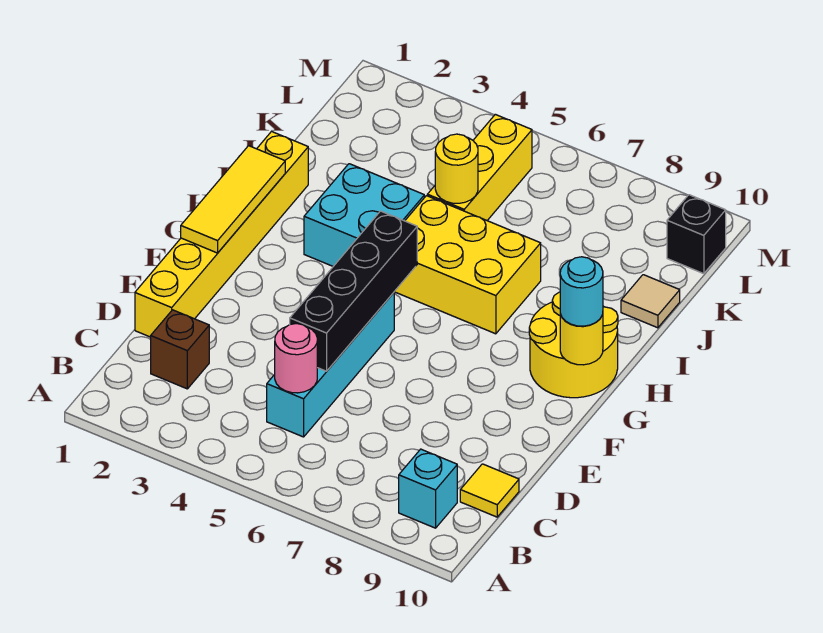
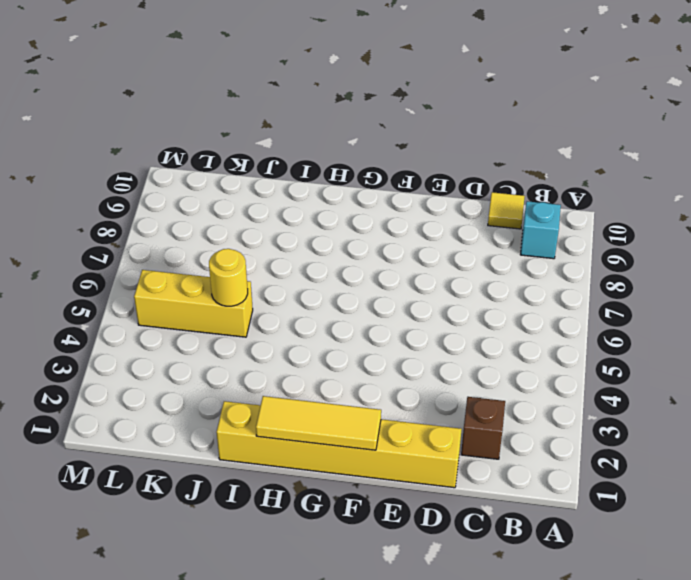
none -> cyan 1x4 brick [267,293,394,437]
none -> yellow 2x2 round brick [529,292,618,398]
none -> cyan 2x2 brick [304,164,424,266]

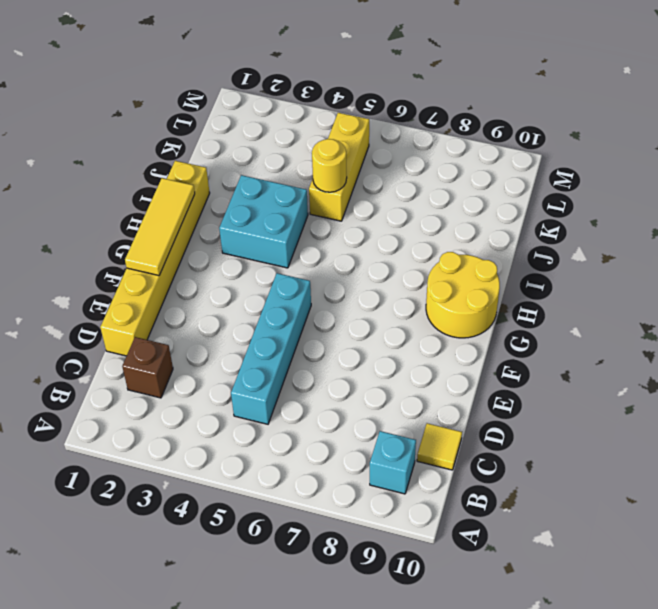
none -> yellow 2x3 brick [394,196,541,334]
none -> tan 1x1 tile [621,275,680,328]
none -> black 1x1 brick [667,195,726,274]

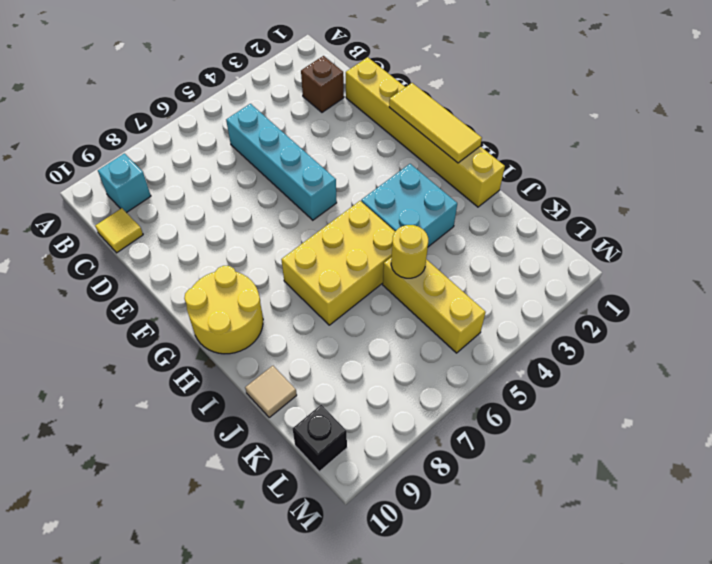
none -> pink 1x1 round brick [275,324,317,393]
none -> black 1x4 brick [290,211,417,371]
none -> yellow 1x1 round brick [560,314,603,365]

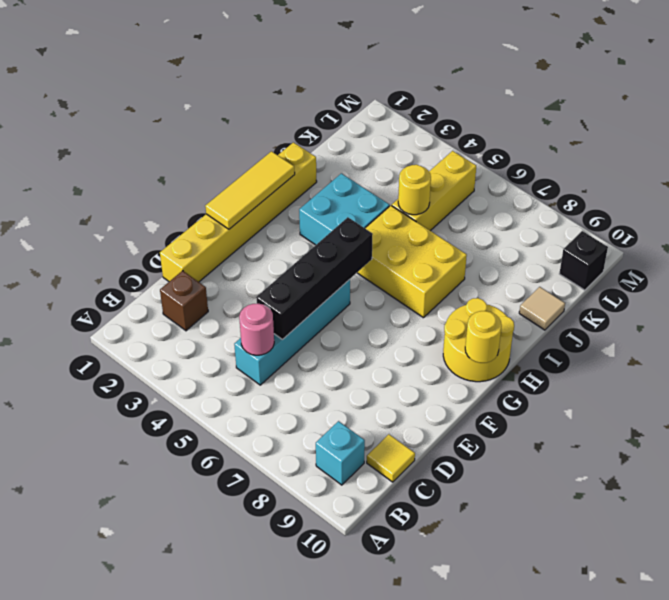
none -> cyan 1x1 round brick [560,257,603,326]

